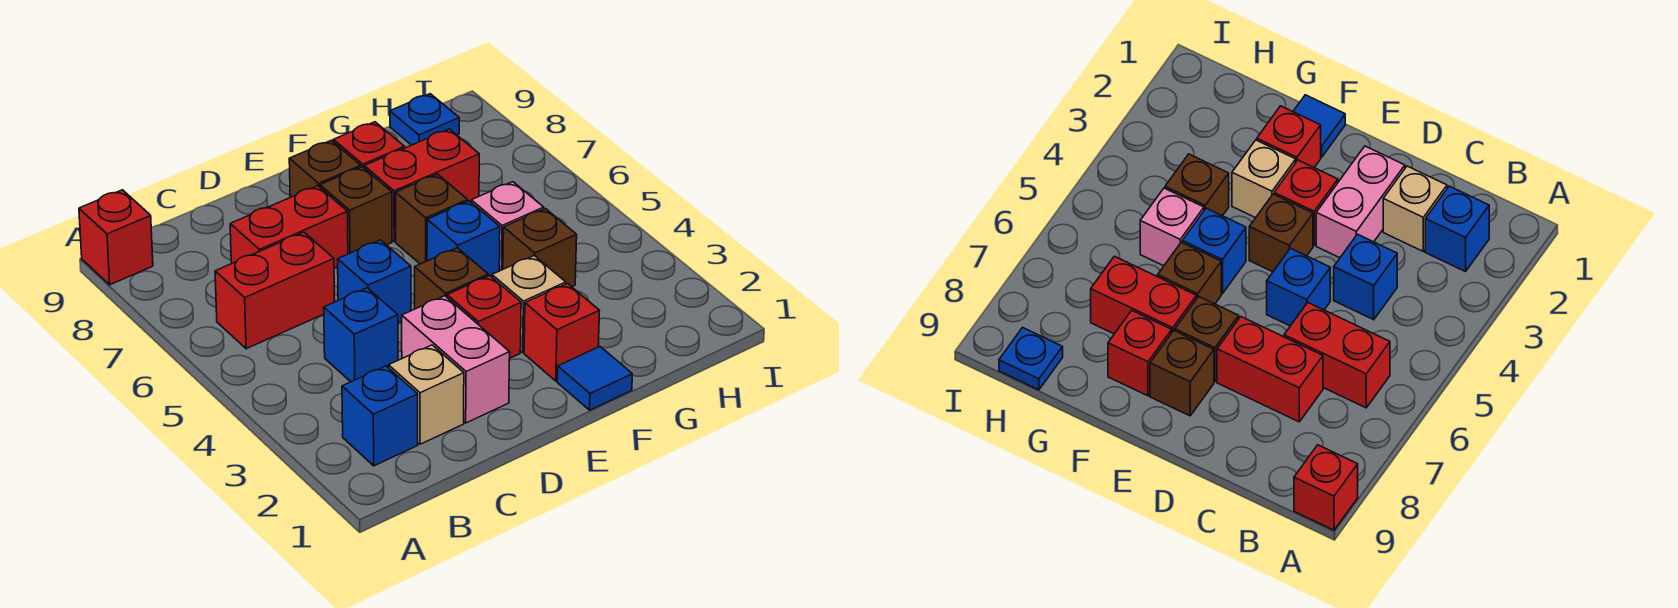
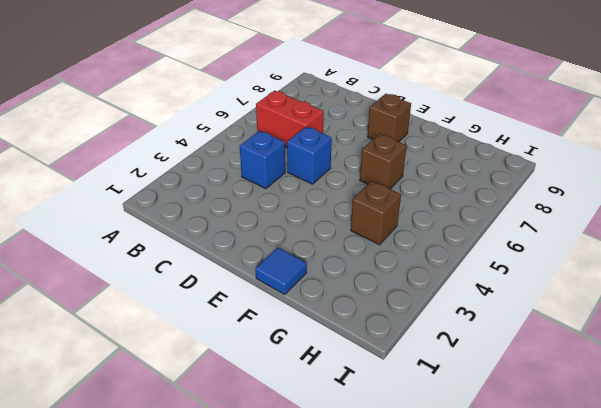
none -> red 1x1 brick [79,190,153,285]
none -> blue 1x1 brick [342,366,418,466]
none -> tan 1x1 brick [389,345,464,444]

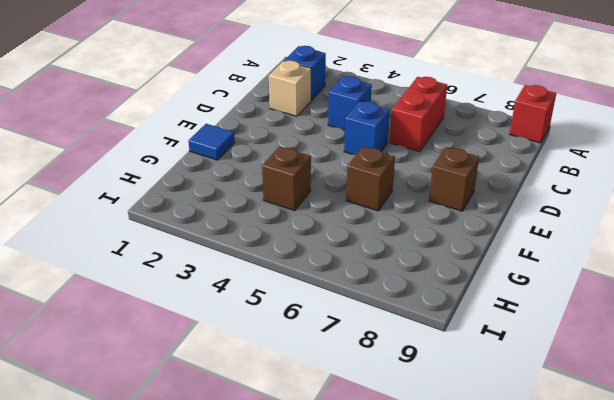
none -> red 1x2 brick [230,186,348,268]
none -> pink 1x2 brick [402,296,510,423]
none -> red 1x1 brick [447,276,521,358]

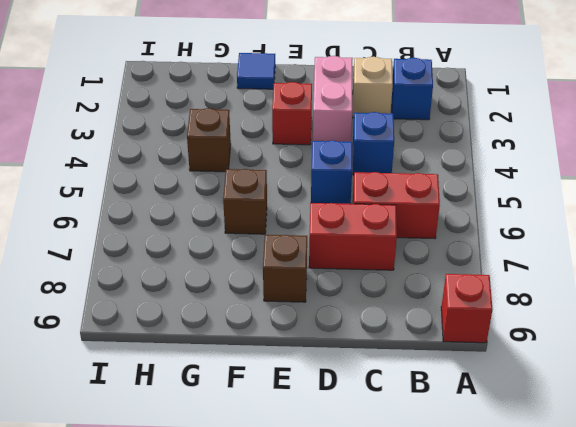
none -> brown 1x1 brick [415,248,488,309]
none -> brown 1x1 brick [320,167,392,254]
none -> red 1x1 brick [524,283,600,381]

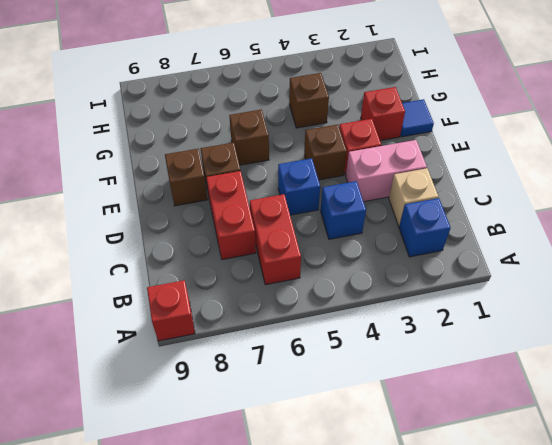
none -> tan 1x1 brick [492,256,566,352]
none -> blue 1x1 brick [427,201,500,277]
none -> red 1x2 brick [364,129,479,241]

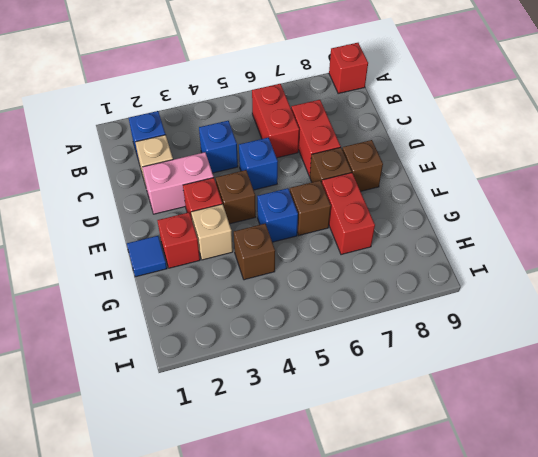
none -> red 1x1 brick [333,122,405,168]
none -> pink 1x1 brick [471,182,544,271]
none -> blue 1x1 plate [390,94,459,145]

